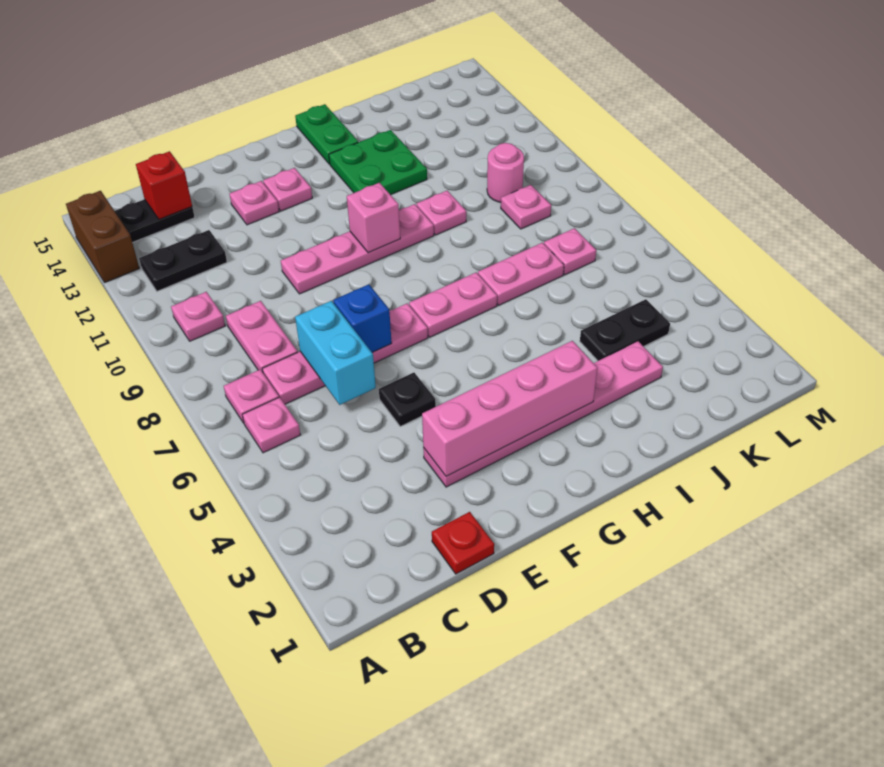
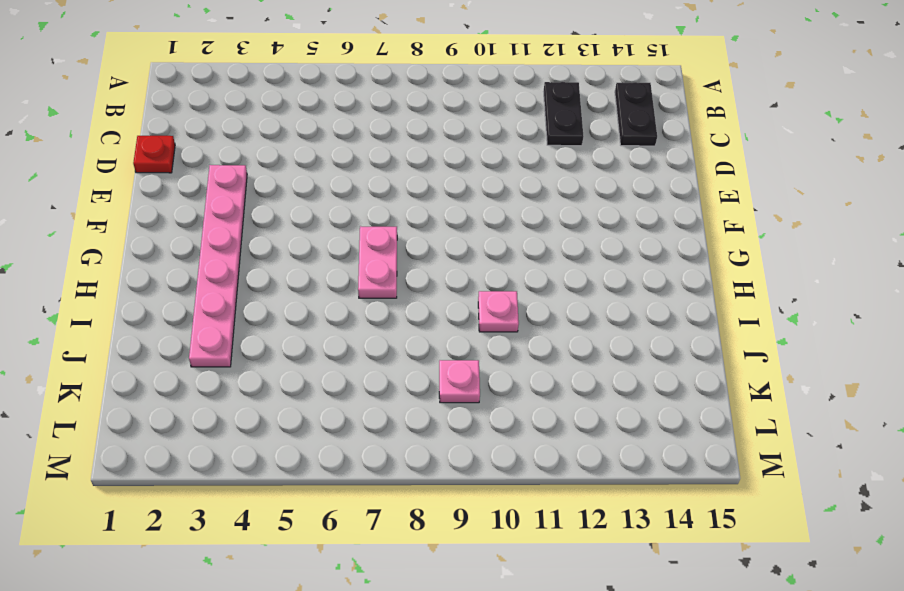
none -> brown 1x2 brick [66,191,139,283]
none -> pink 1x1 plate [242,397,300,453]
none -> pink 1x1 plate [224,370,279,423]

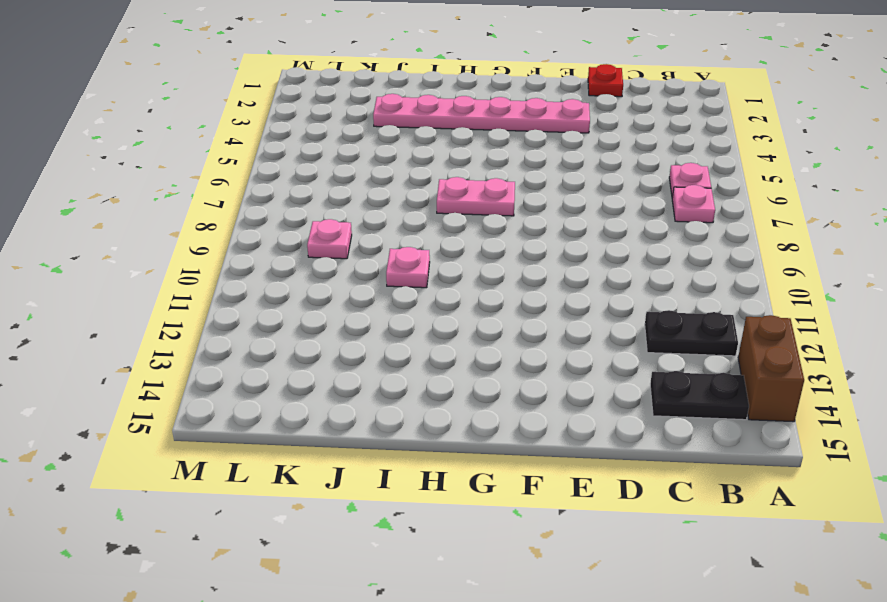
none -> pink 1x1 plate [171,292,225,341]
none -> pink 1x4 plate [262,303,428,404]
none -> pink 1x2 plate [226,301,298,372]

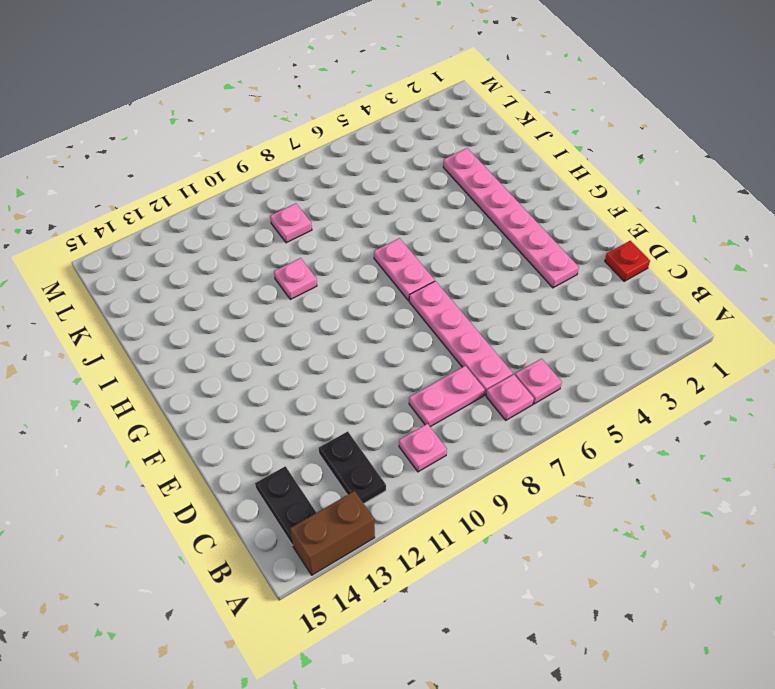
none -> black 1x1 plate [379,373,436,426]
none -> pink 1x4 plate [281,204,434,294]
none -> pink 1x1 plate [230,181,279,225]

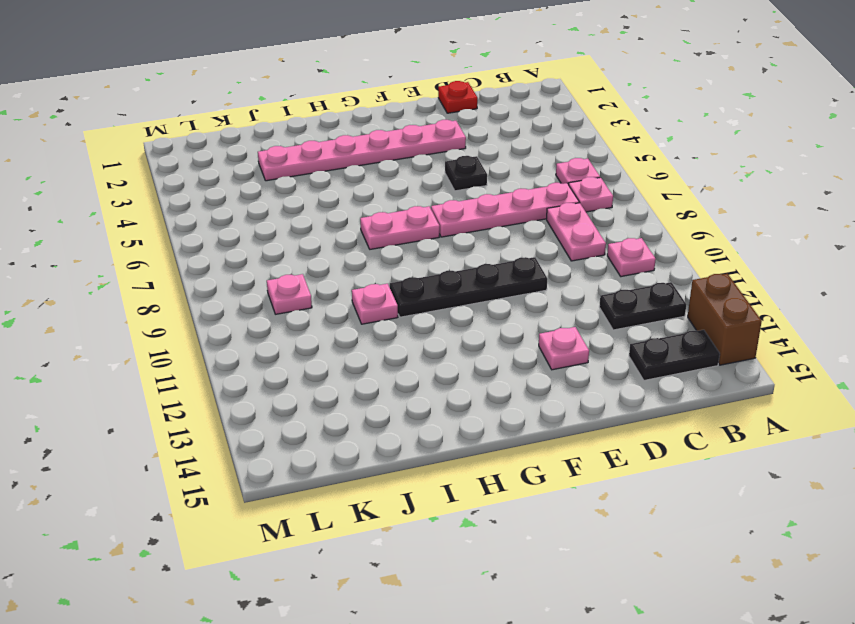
black 1x4 plate [390,257,547,317] -> pink 1x4 plate [281,204,434,294]
none -> pink 1x1 plate [263,168,312,211]
none -> green 2x2 plate [329,130,427,195]
none -> green 1x2 plate [295,104,358,164]

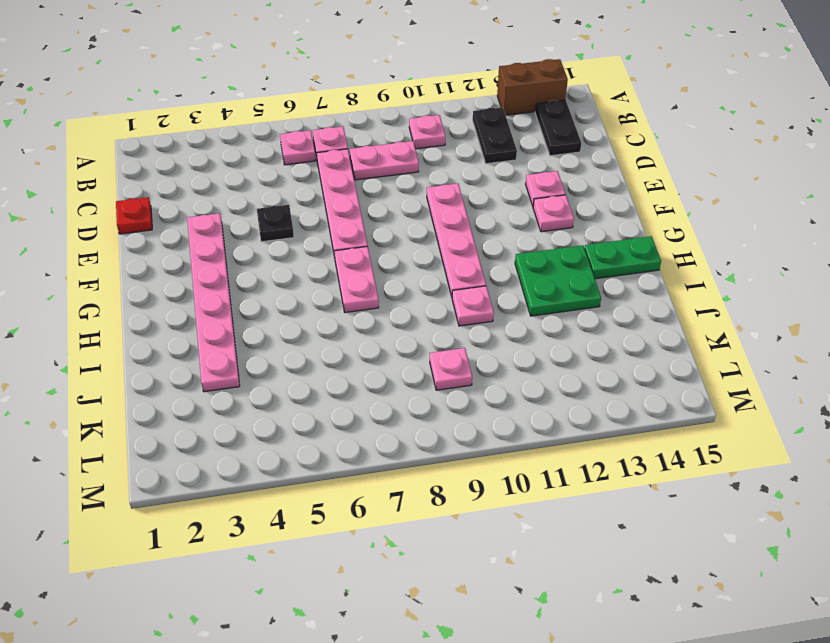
none -> pink 1x2 plate [478,243,564,305]
none -> black 1x2 plate [580,299,670,361]
none -> pink 1x1 plate [544,228,596,275]

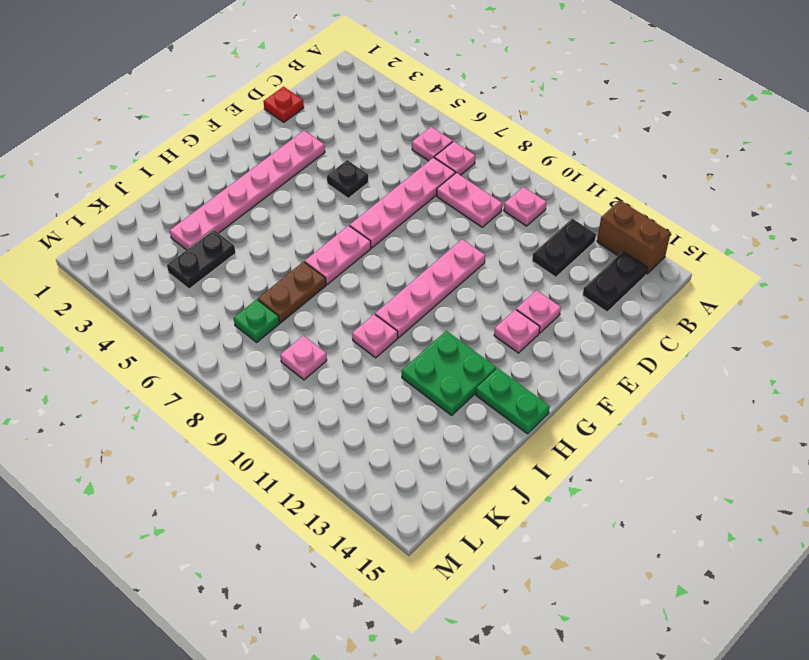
brown 1x2 plate [258,262,326,323] -> pink 1x2 plate [478,243,564,305]
green 1x1 plate [234,299,280,342] -> pink 1x1 plate [544,228,596,275]
none -> pink 1x1 round brick [487,143,524,202]
none -> red 1x1 brick [136,151,192,219]
none -> cyan 1x2 brick [295,301,376,405]

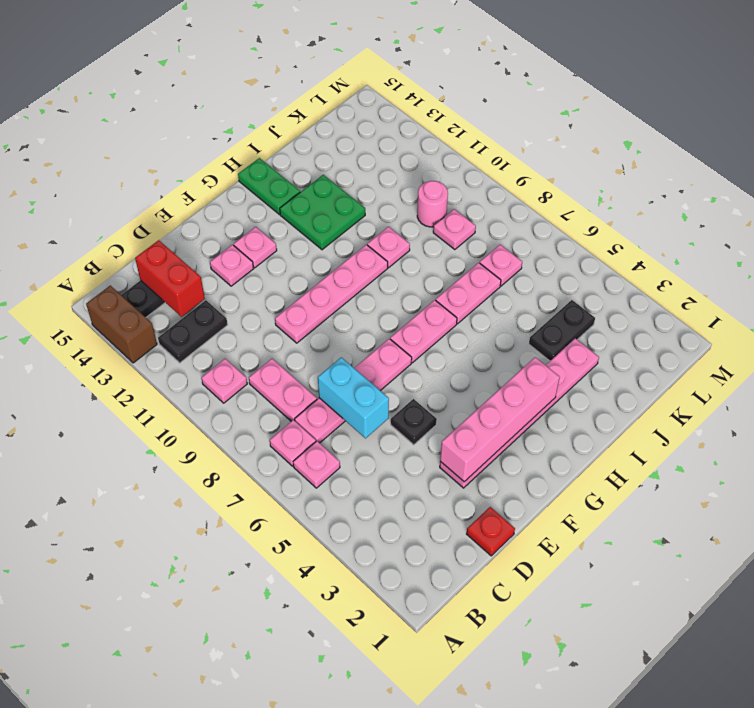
red 1x2 brick [135,240,205,317] -> red 1x1 brick [136,151,192,219]
none -> blue 1x1 brick [333,284,392,353]
none -> pink 1x1 brick [347,183,400,253]

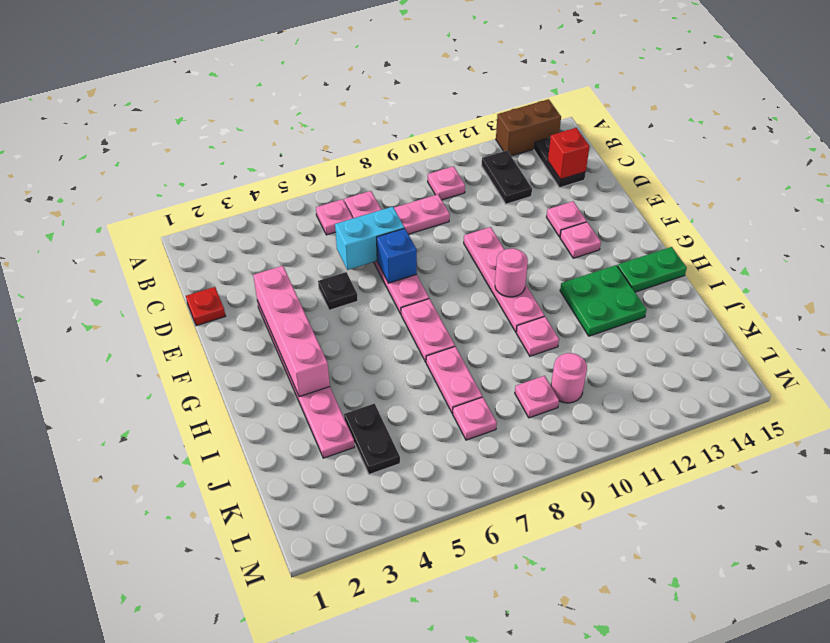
pink 1x1 round brick [495,248,528,297] -> pink 1x1 brick [347,183,400,253]

